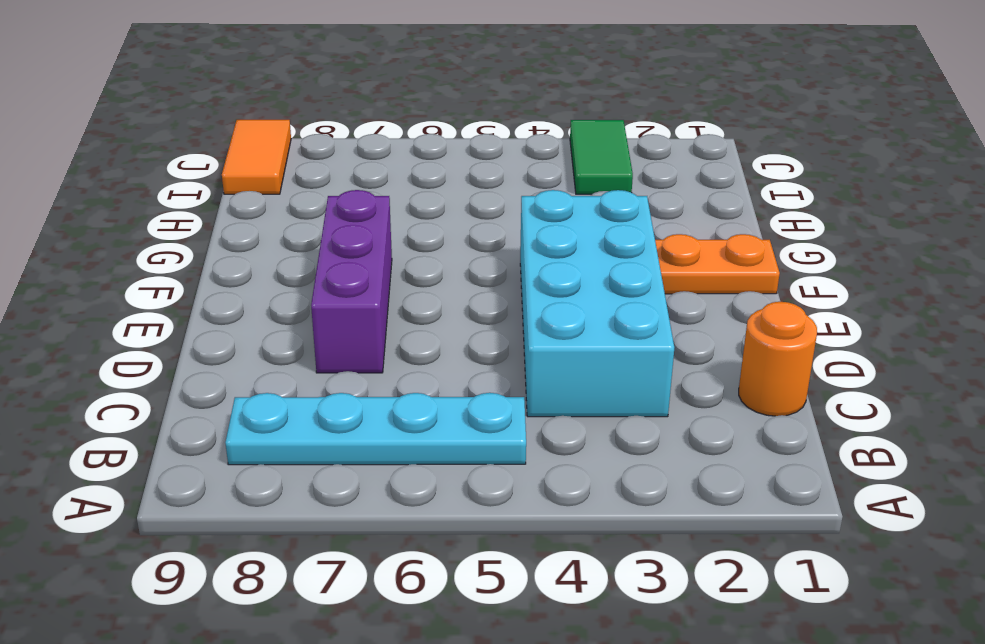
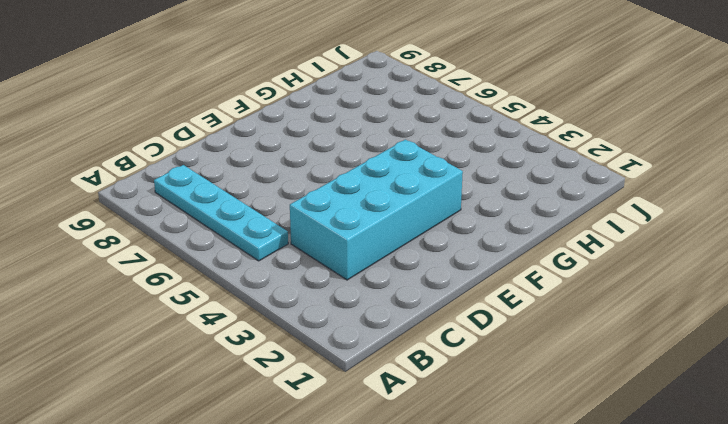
none -> orange 1x1 round brick [739,302,817,416]
none -> purple 1x3 brick [311,190,392,373]

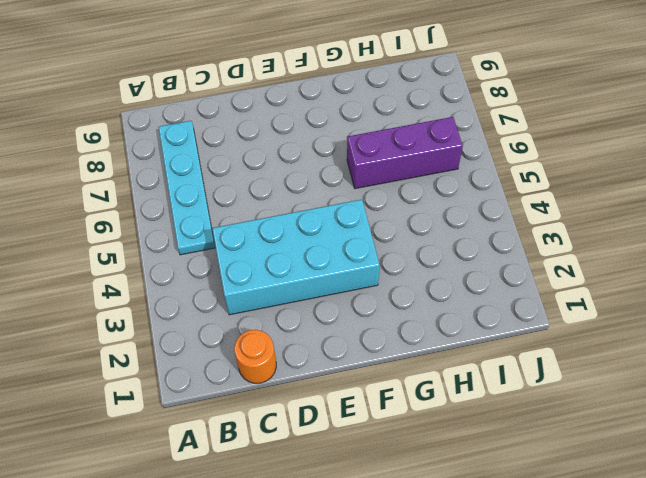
purple 1x3 brick [347,117,463,189] -> purple 1x3 brick moved to [311,190,392,373]
none -> orange 1x2 plate [655,234,780,294]
none -> green 1x2 tile [570,120,633,194]

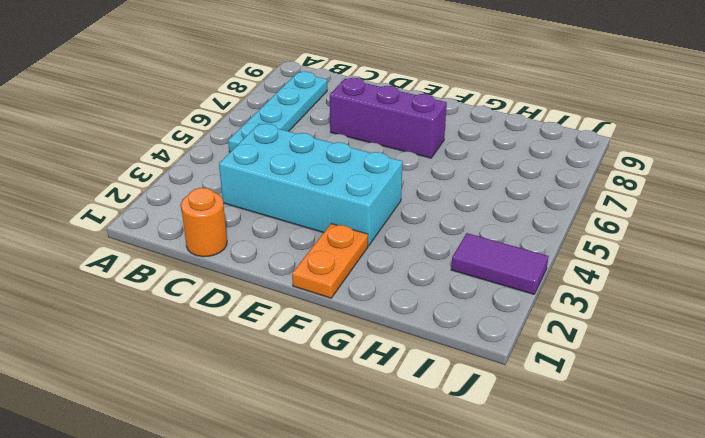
purple 1x2 tile [451,233,549,294] -> green 1x2 tile [570,120,633,194]
none -> orange 1x2 tile [222,120,291,194]

